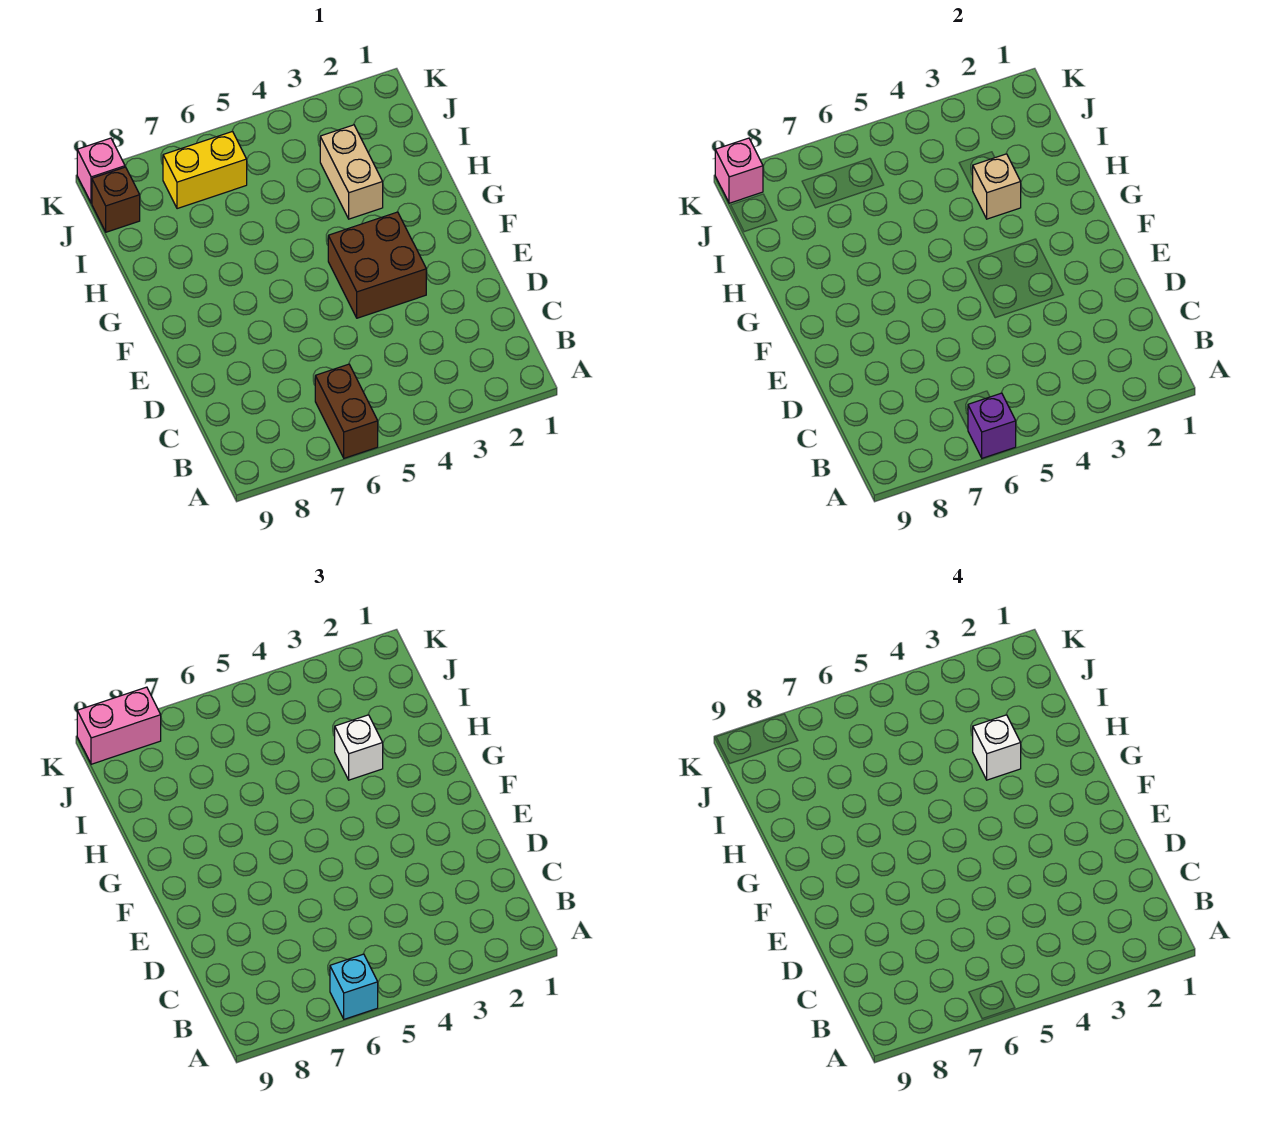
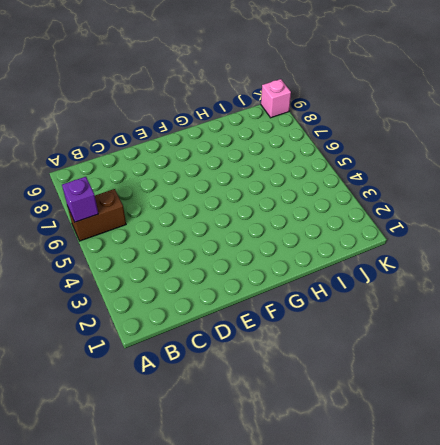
none -> brown 2x2 brick [328,212,426,318]
none -> tan 1x2 brick [320,125,383,219]
none -> yellow 1x2 brick [163,131,247,209]

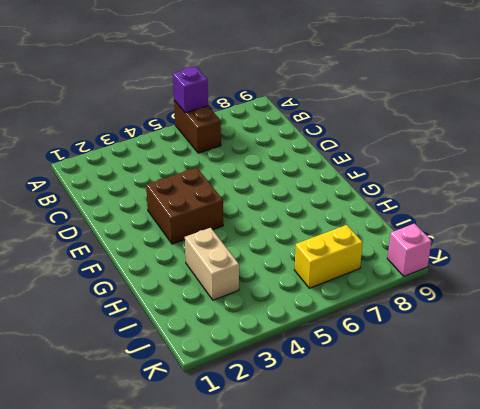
none -> brown 1x1 brick [92,167,140,232]
none -> tan 1x1 brick [973,154,1021,219]
none -> pink 1x1 brick [715,138,763,203]

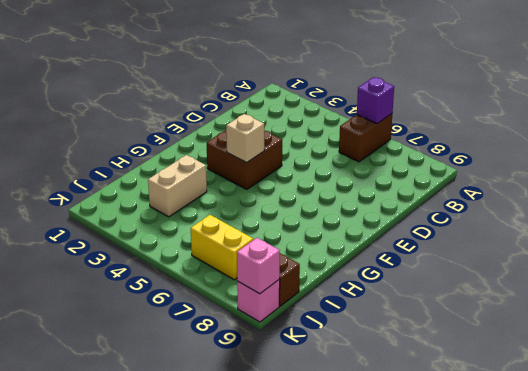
tan 1x1 brick [226,114,264,163] -> tan 1x1 brick moved to [973,154,1021,219]
none -> cyan 1x1 brick [330,954,378,1019]
none -> white 1x1 brick [335,715,383,780]
none -> pink 1x2 brick [77,687,161,764]

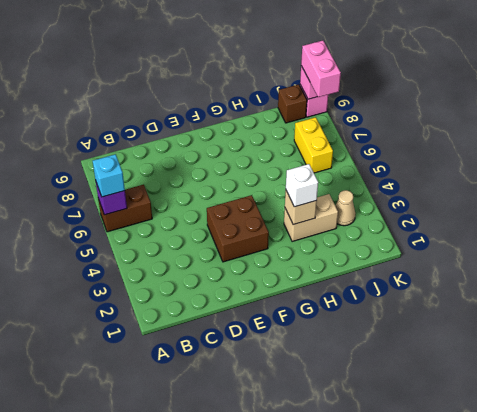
tan 1x1 cone [335,190,356,226] -> none
none -> white 1x1 brick [973,715,1021,780]

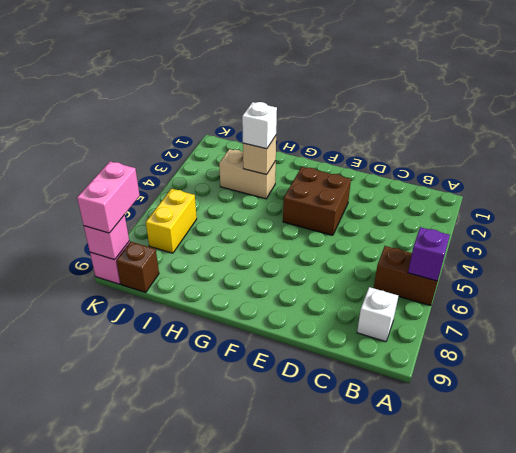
white 1x1 brick [357,287,398,342] -> white 1x1 brick moved to [973,715,1021,780]
none -> cyan 1x1 brick [330,954,378,1019]

